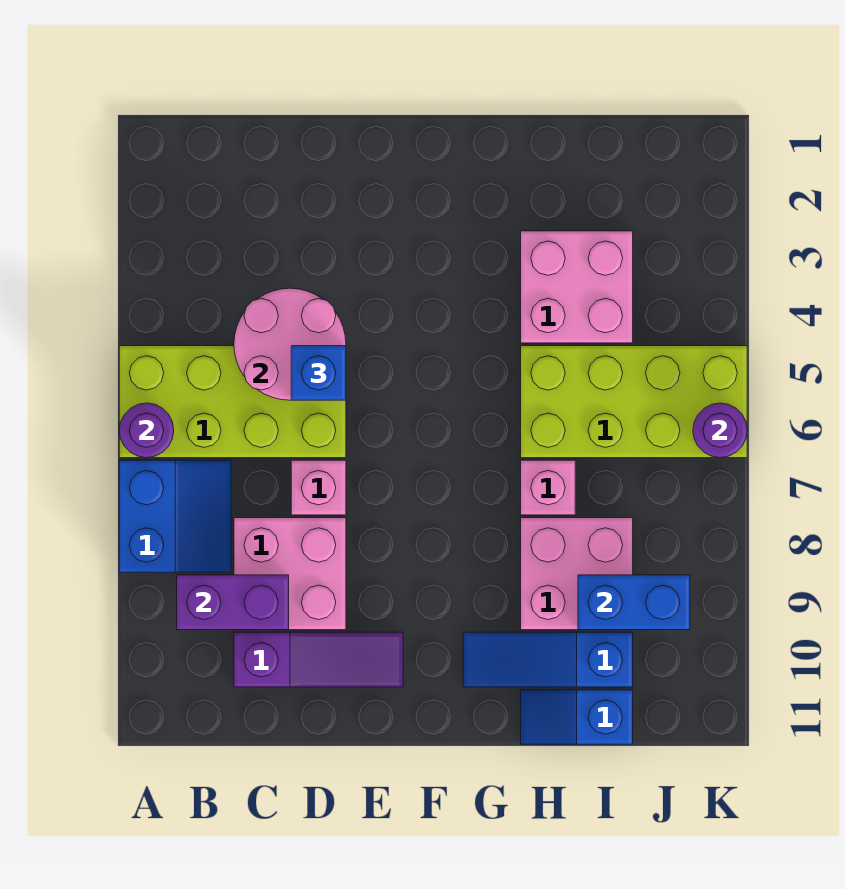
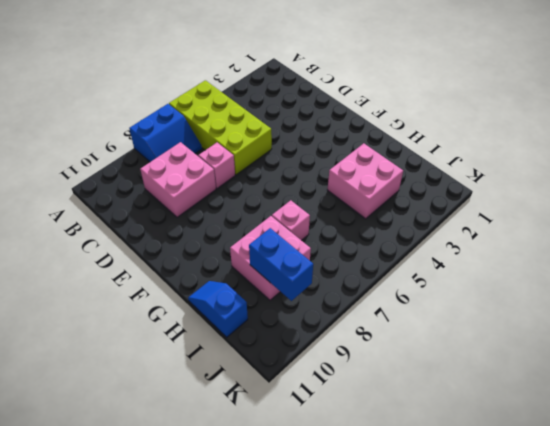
none -> purple 1x3 slope [234,632,403,687]
none -> blue 1x3 slope [463,632,633,687]
none -> lime 2x4 brick [521,346,747,458]

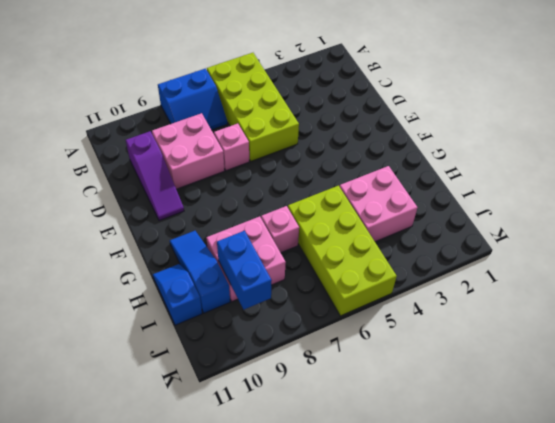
none -> purple 1x1 round brick [119,403,174,458]
none -> purple 1x2 brick [177,575,289,630]
none -> pink 2x2 round brick [234,288,346,400]

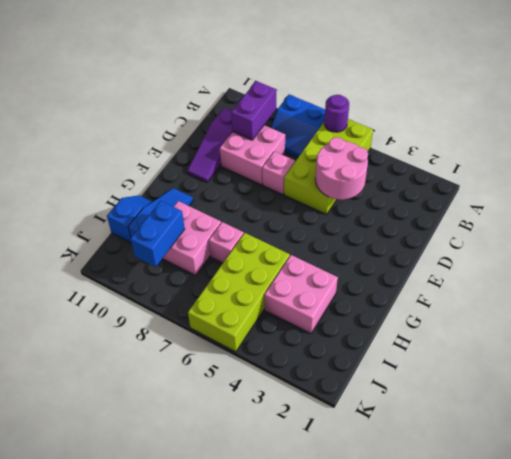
none -> purple 1x1 round brick [693,403,747,458]
none -> blue 1x1 brick [291,346,346,400]

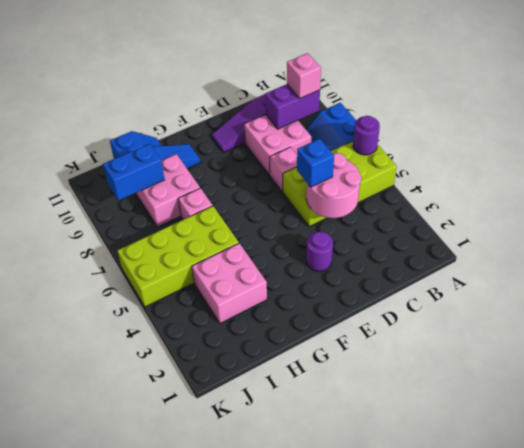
pink 1x1 brick [287,53,321,98] -> none
purple 1x1 round brick [306,232,333,271] -> purple 1x1 round brick moved to [693,403,747,458]

